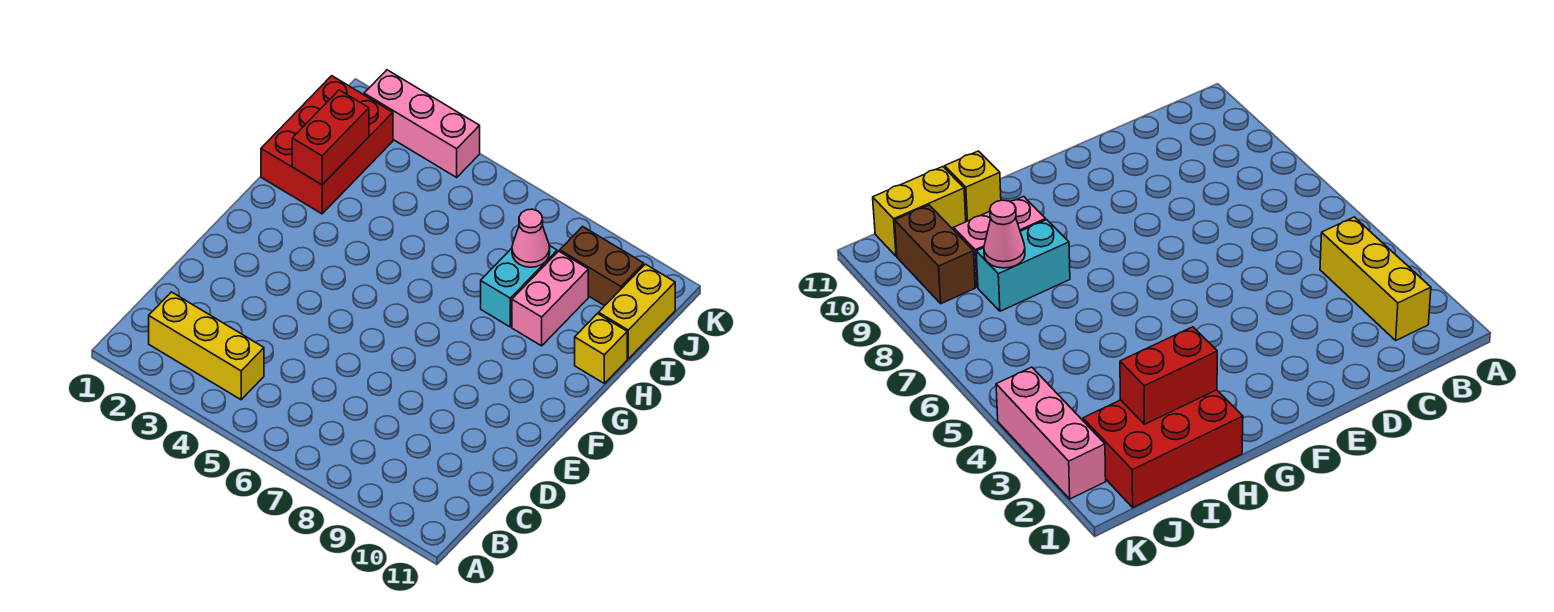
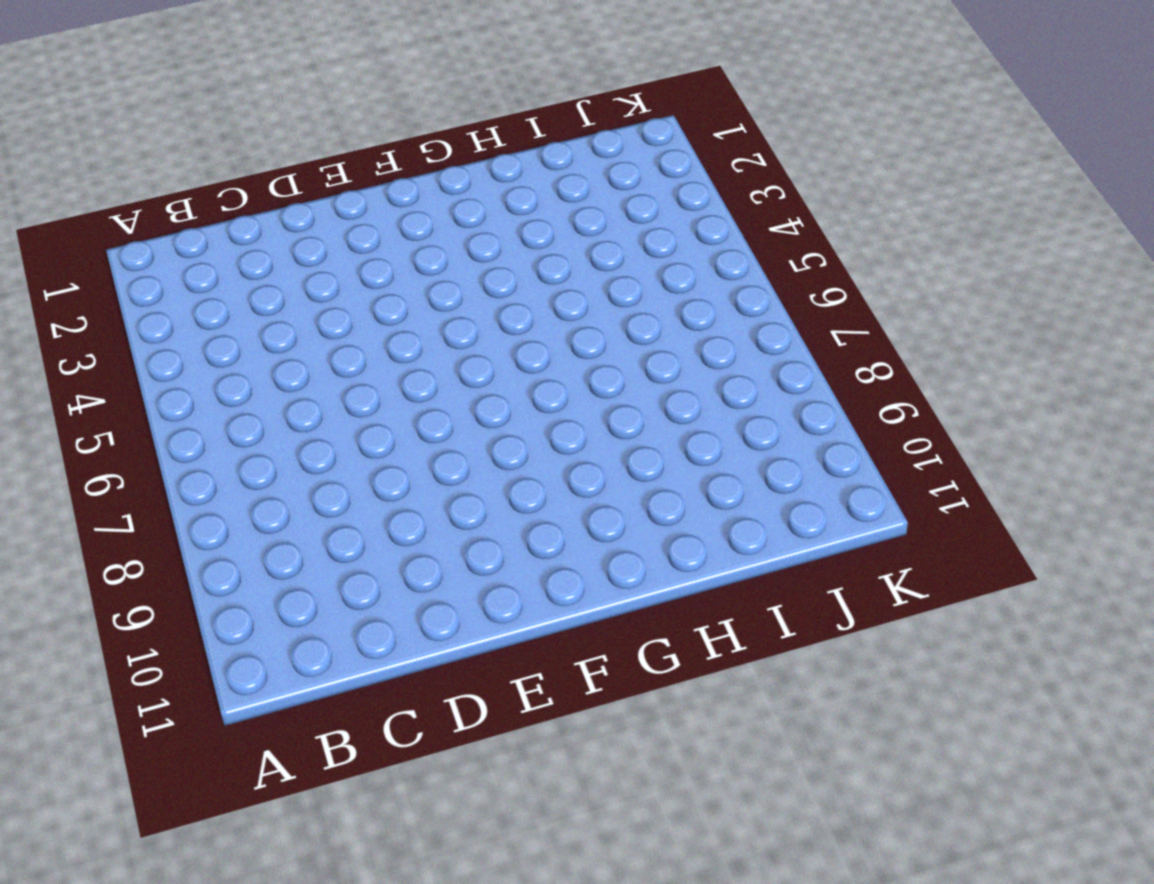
none -> yellow 1x3 brick [149,292,264,400]
none -> red 2x3 brick [261,76,393,214]

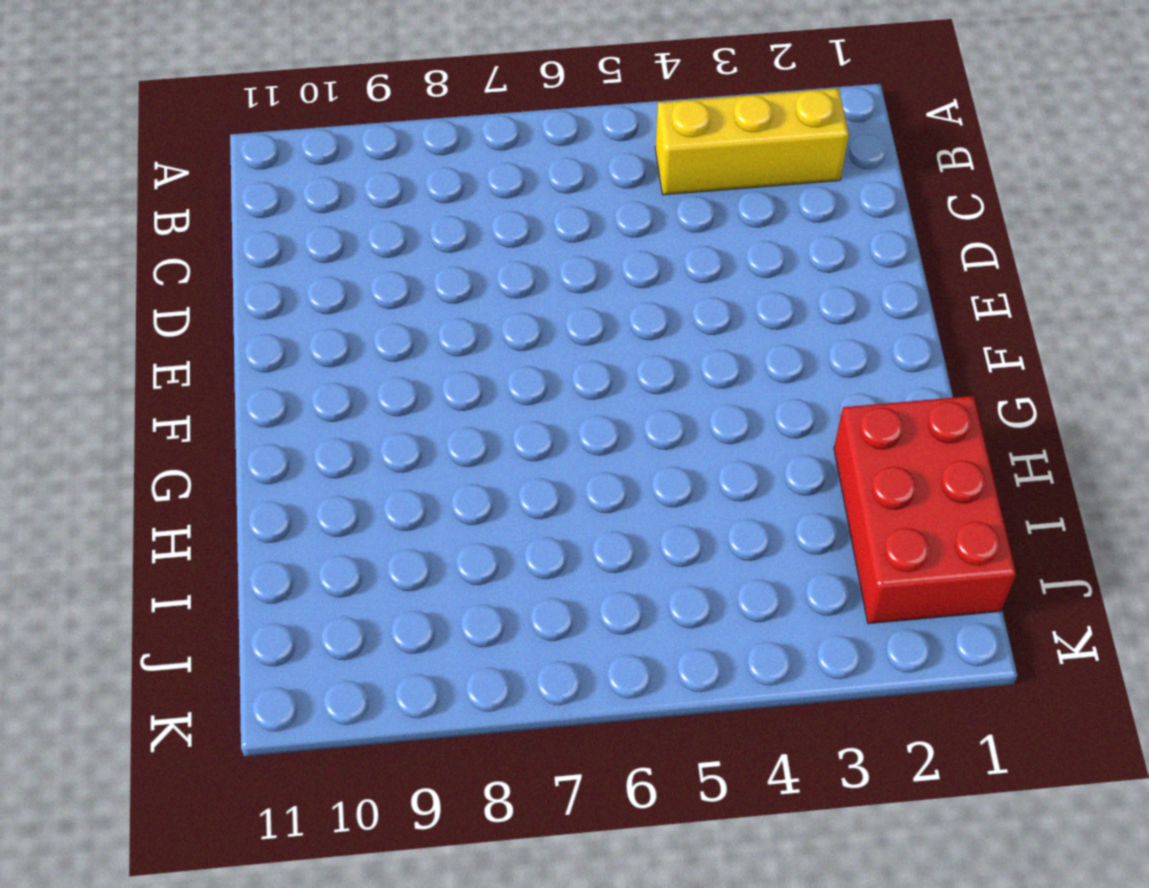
none -> cyan 1x2 brick [481,246,557,327]
none -> pink 1x2 brick [512,251,588,346]

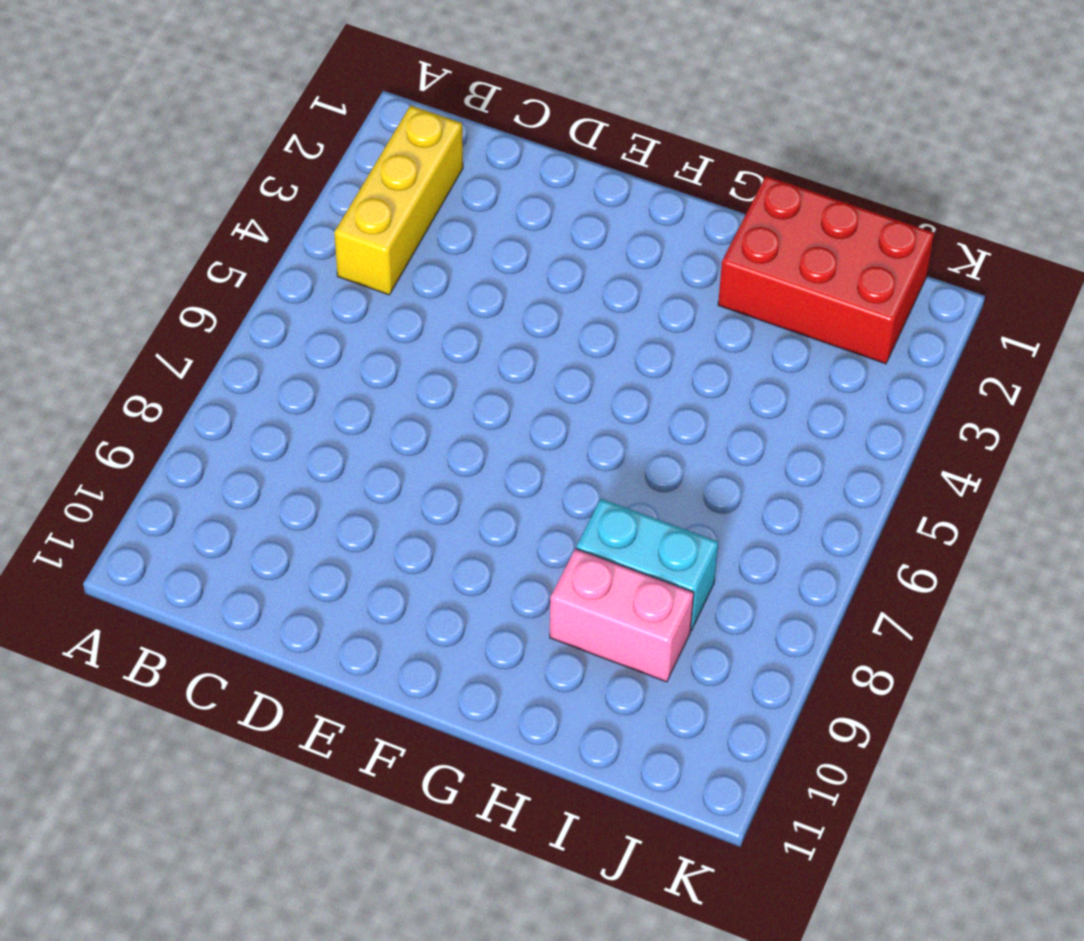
none -> yellow 1x1 brick [575,314,627,383]
none -> yellow 1x2 brick [599,264,675,359]

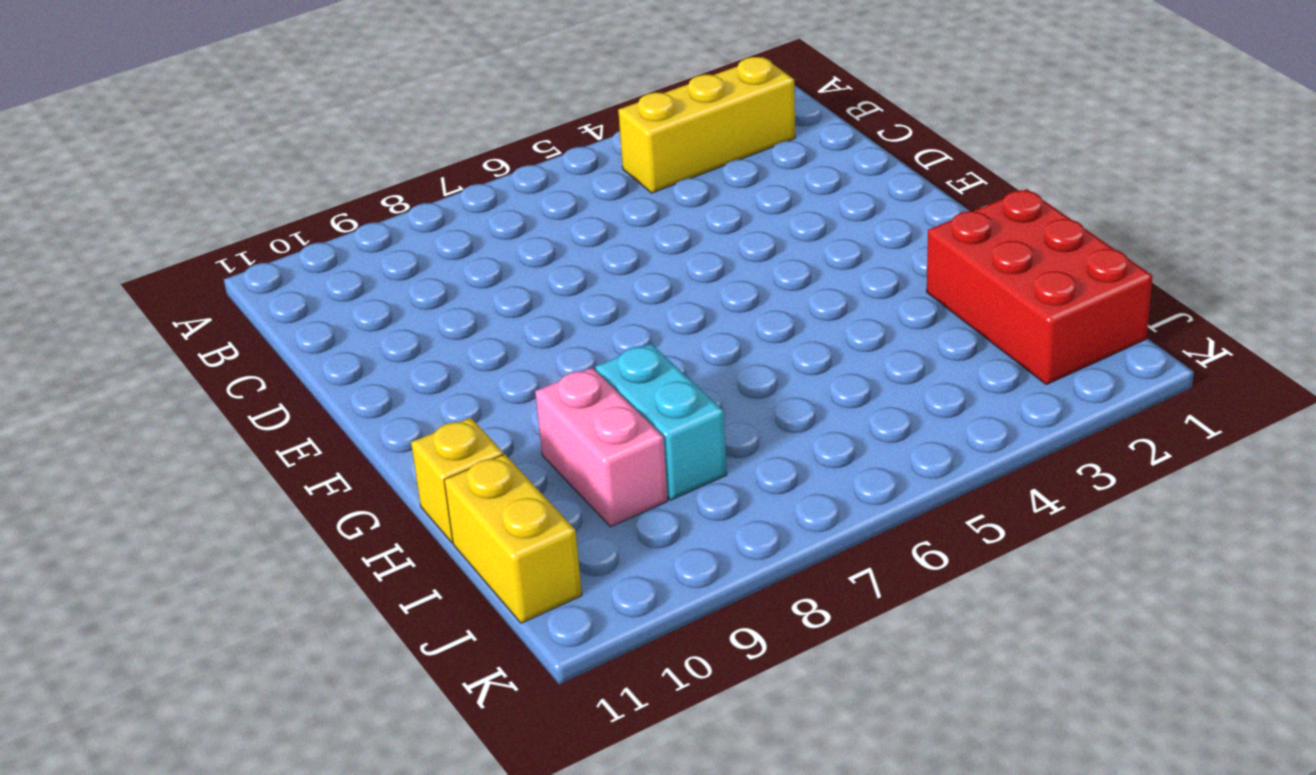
none -> brown 1x2 brick [560,226,644,306]
none -> pink 1x3 brick [364,70,480,177]

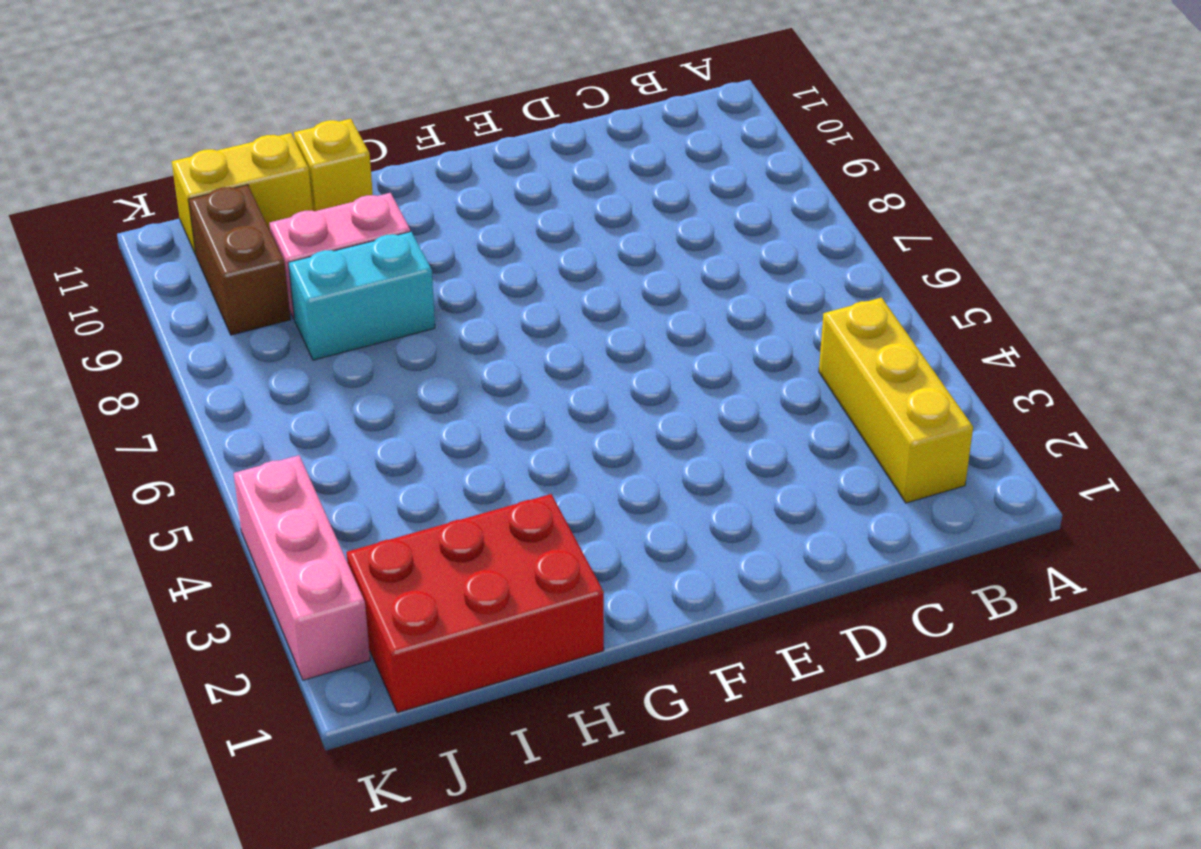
none -> red 1x2 brick [292,90,369,185]
none -> pink 1x1 cone [512,209,550,267]

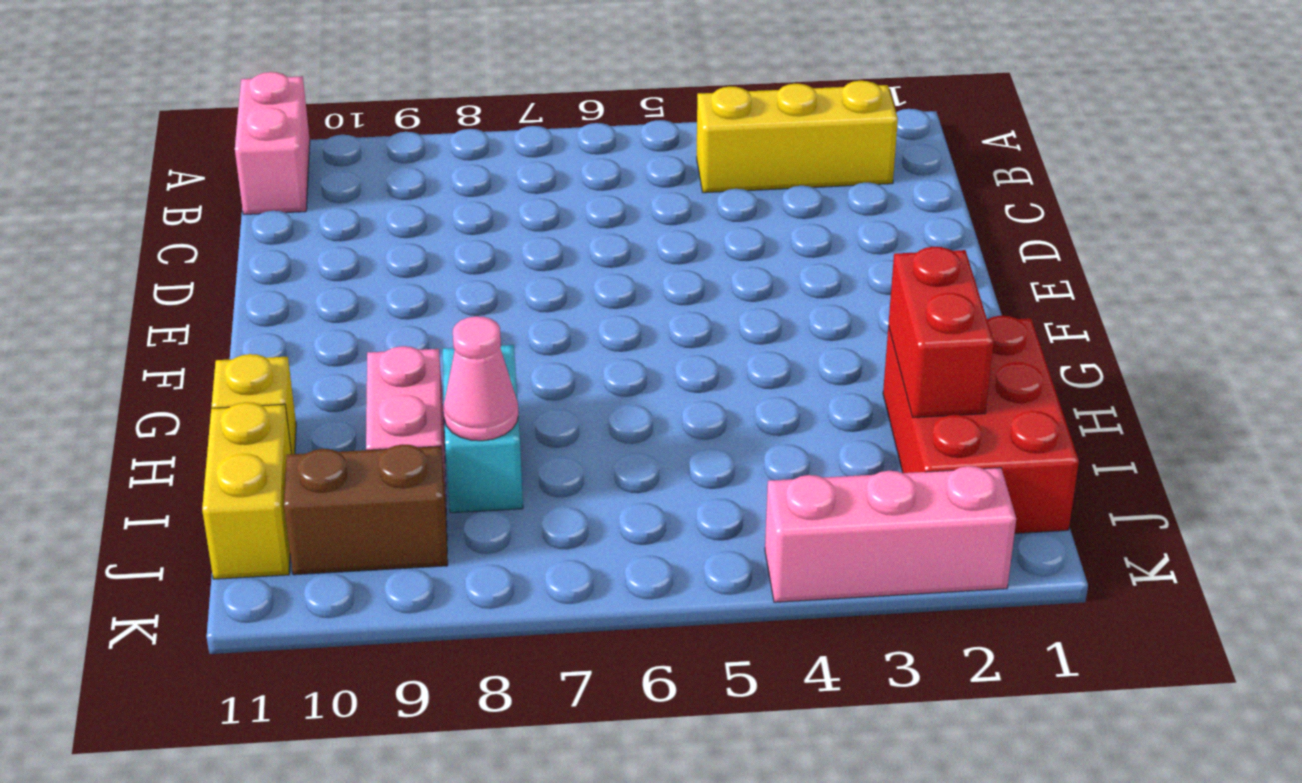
pink 1x2 brick [235,72,310,215] -> none

